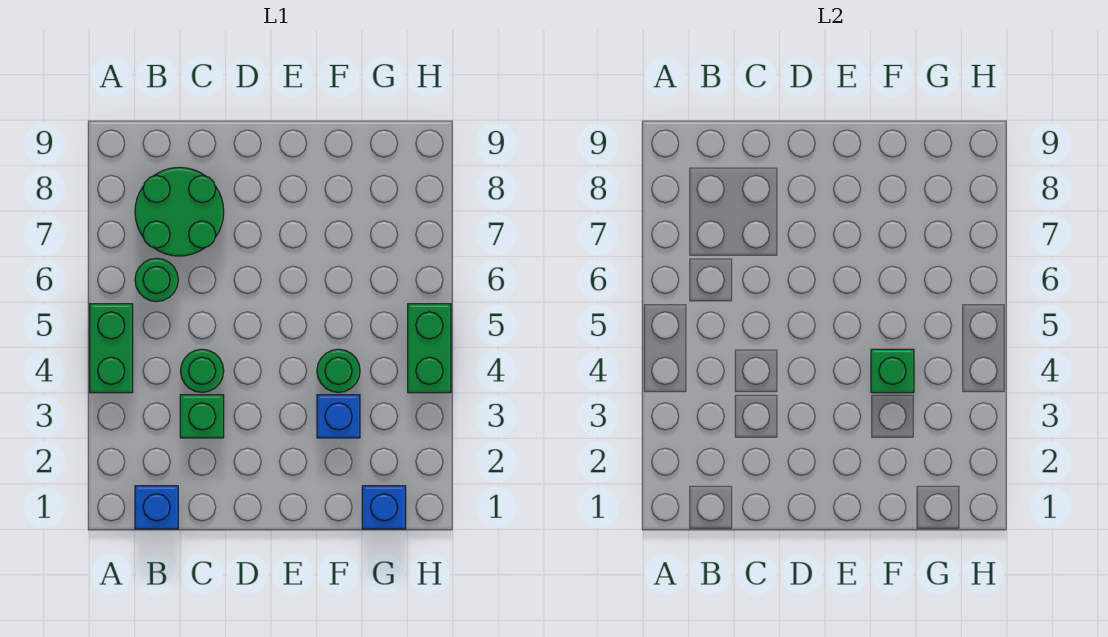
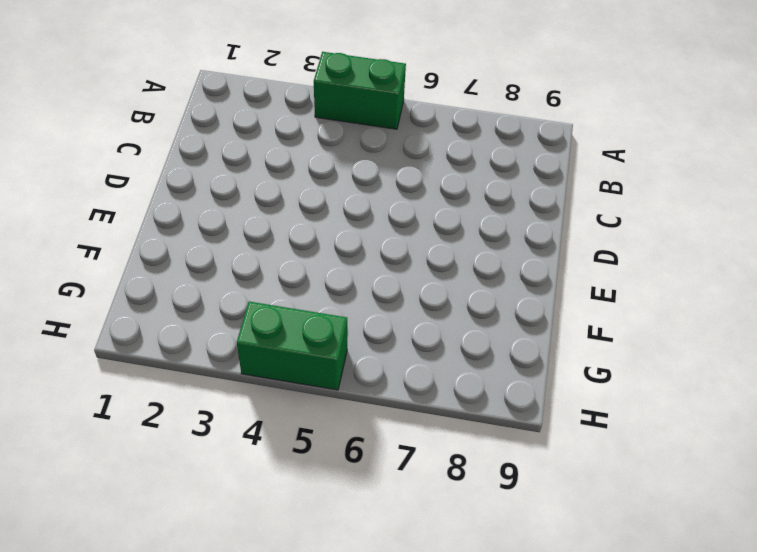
none -> blue 1x1 brick [135,486,178,529]
none -> green 1x1 round brick [135,258,178,302]

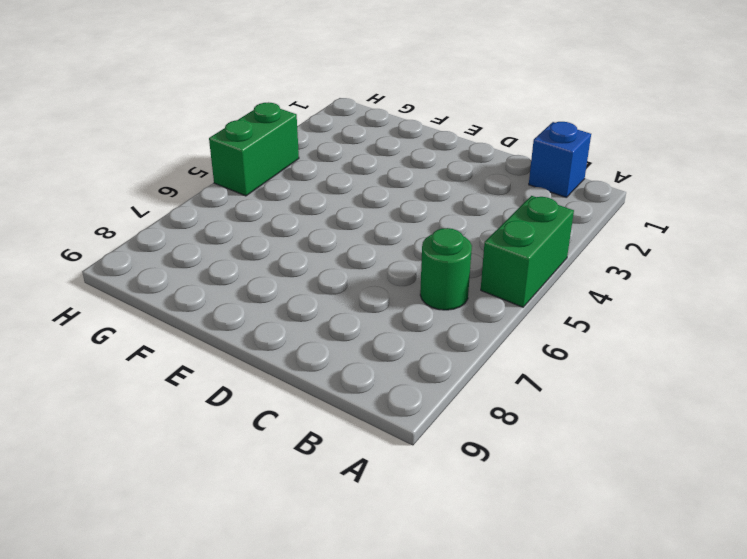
none -> green 2x2 round brick [135,167,224,256]
none -> green 1x1 brick [180,395,224,438]

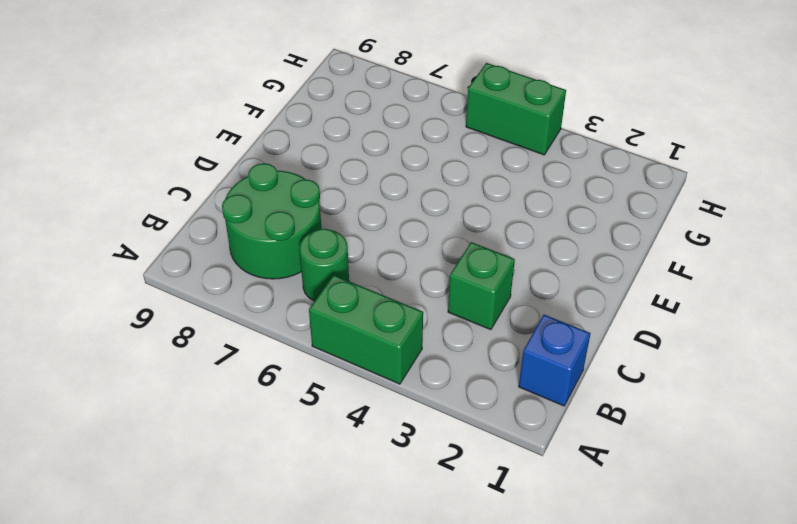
none -> green 1x1 round brick [181,349,224,392]
none -> blue 1x1 brick [317,395,360,438]

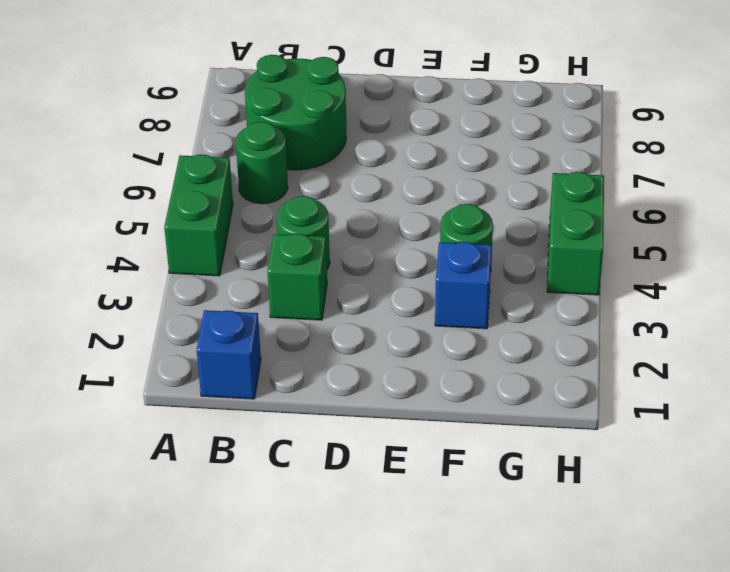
none -> blue 1x1 brick [362,486,406,529]
none -> green 1x1 brick [871,349,914,393]

